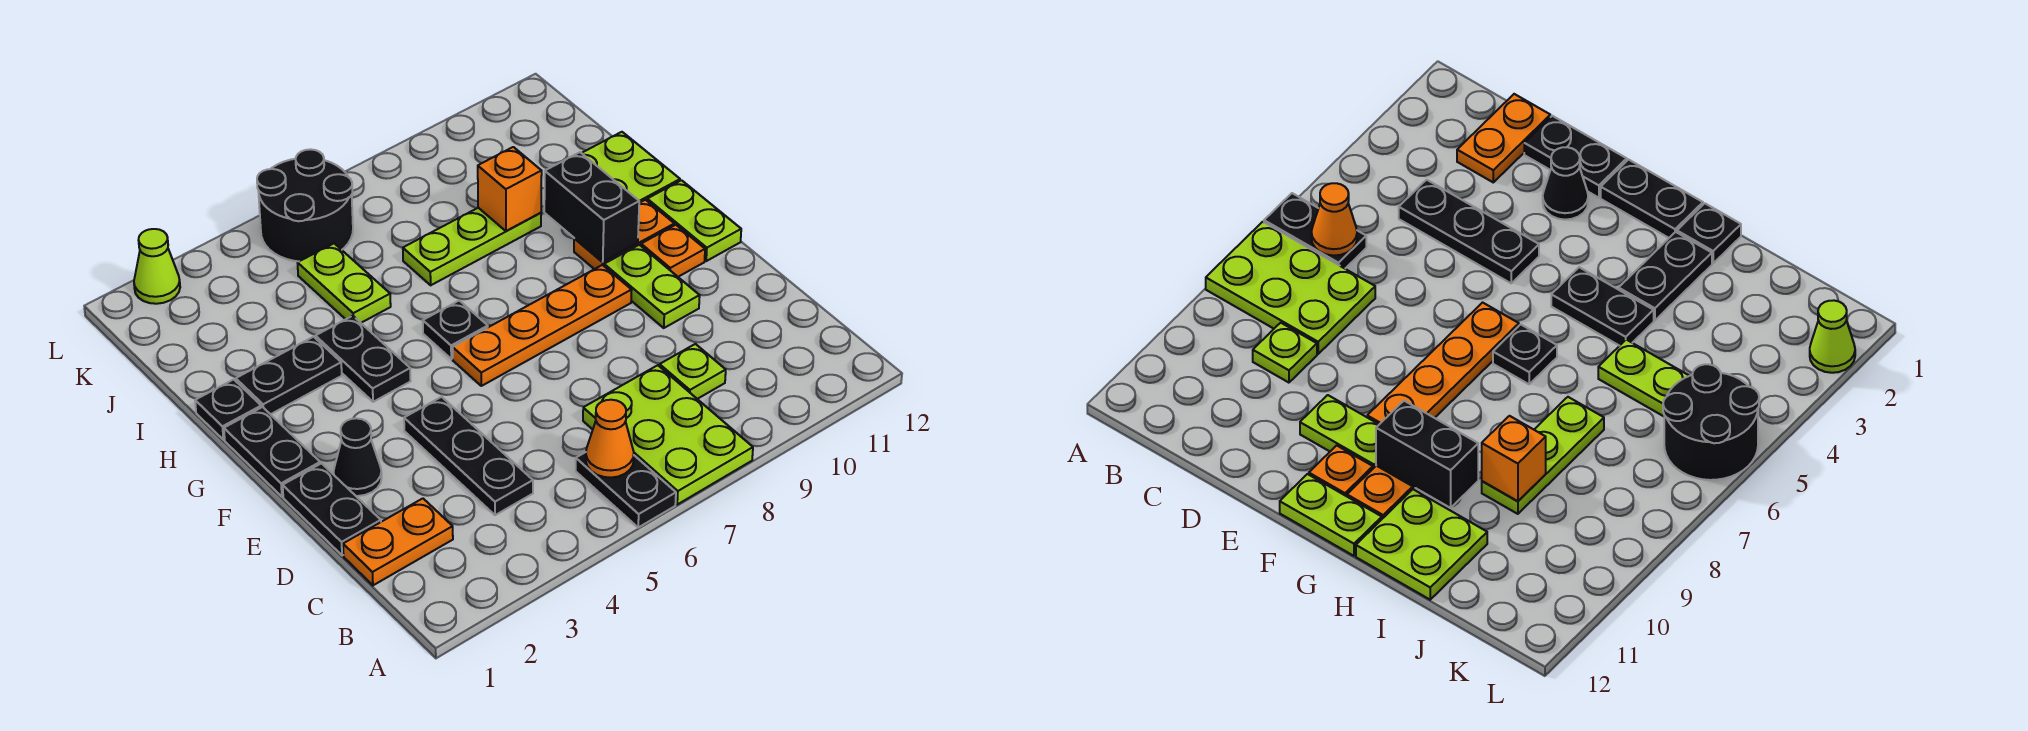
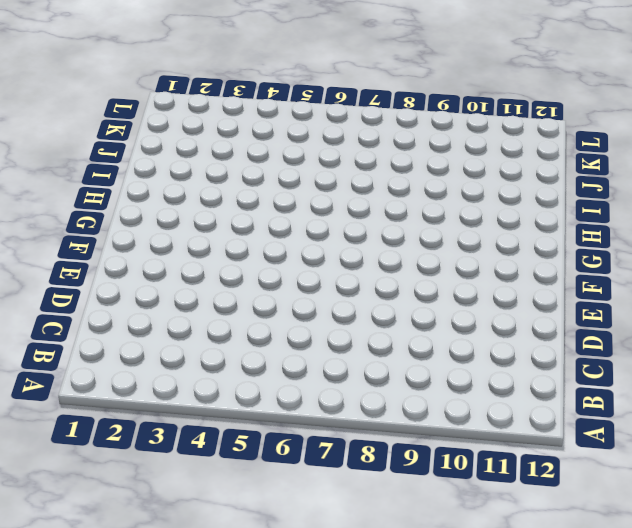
none -> black 1x2 plate [576,452,676,527]
none -> lime 2x3 plate [583,365,753,504]
none -> orange 1x2 plate [343,499,453,585]

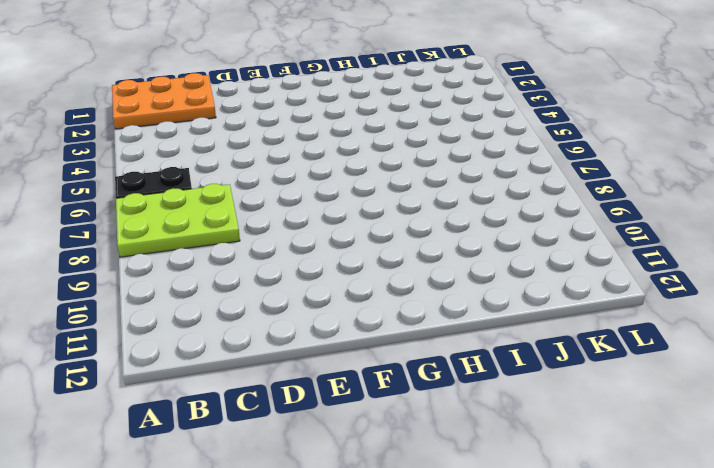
orange 2x3 plate [112,73,216,129] -> orange 1x2 plate [343,499,453,585]
none -> black 1x3 plate [404,397,533,515]
none -> lime 1x1 plate [660,344,726,399]
none -> black 1x2 plate [283,463,381,555]

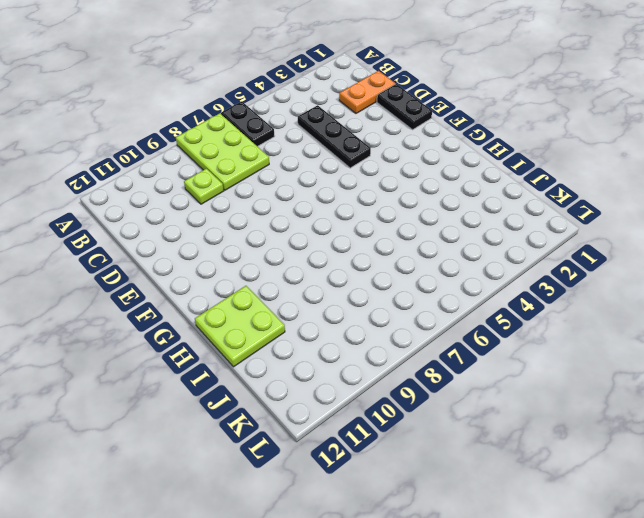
none -> black 1x1 cone [333,418,382,496]
none -> lime 1x2 plate [604,245,700,328]
none -> black 1x2 plate [224,407,320,497]

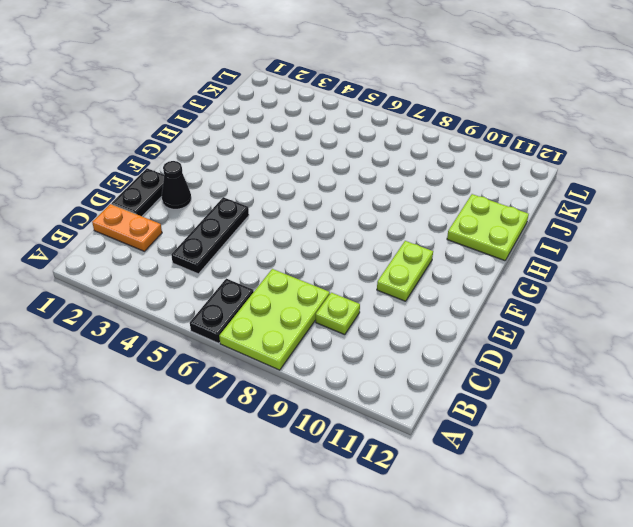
none -> black 1x2 plate [224,407,320,497]
none -> orange 1x4 plate [453,265,632,386]
none -> orange 1x1 plate [641,225,705,277]

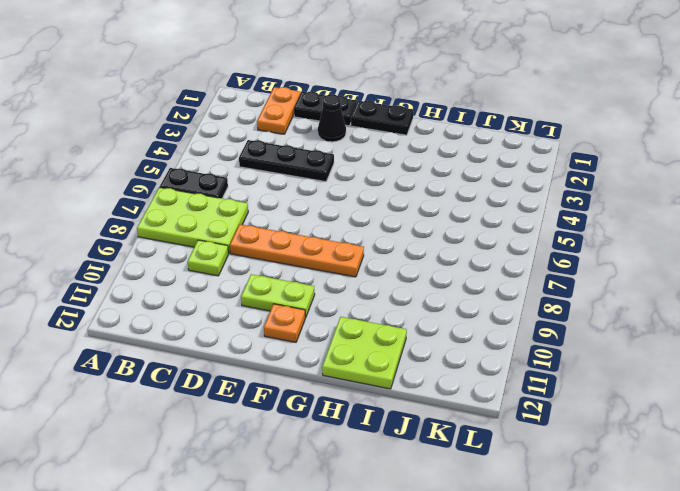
orange 1x4 plate [230,224,364,277] -> orange 1x4 plate turned to [453,265,632,386]
none -> lime 1x2 plate [647,180,741,261]
none -> black 1x2 plate [316,316,411,402]
none -> black 1x1 plate [423,301,488,359]

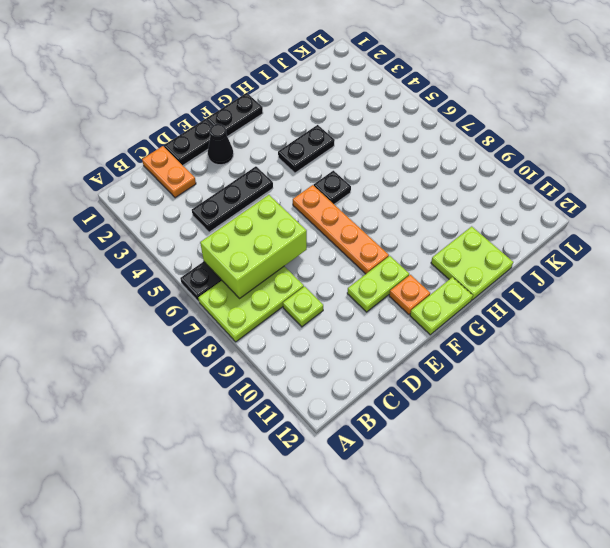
lime 2x3 brick [200,195,307,298] -> orange 1x1 cone [586,400,634,478]
none -> orange 1x2 plate [574,200,674,269]
none -> black 1x1 plate [195,379,261,440]
none -> black 1x2 plate [236,337,342,414]

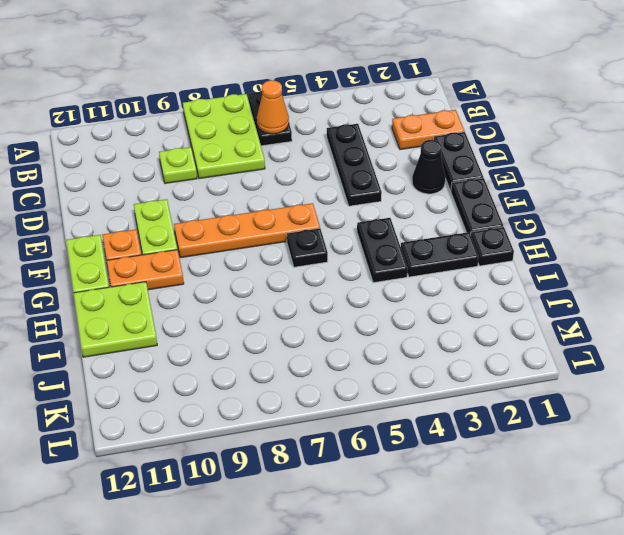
none -> lime 1x2 plate [298,243,391,323]
none -> lime 1x3 plate [403,208,541,285]
none -> black 2x2 round brick [257,149,353,261]

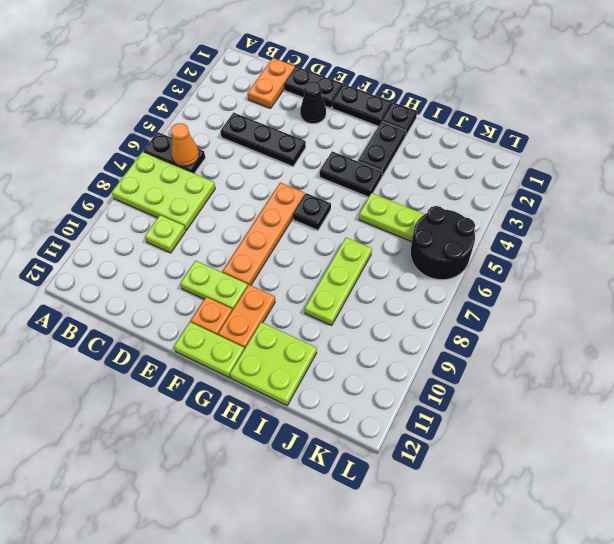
none -> lime 1x1 cone [134,229,180,304]
none -> black 1x2 brick [544,152,639,262]
none -> orange 1x1 brick [478,147,542,231]

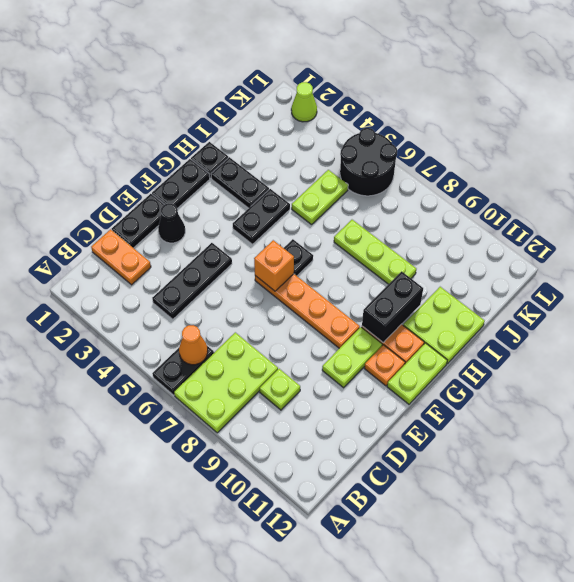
orange 1x1 brick [254,240,294,291] -> orange 1x1 brick moved to [478,147,542,231]

